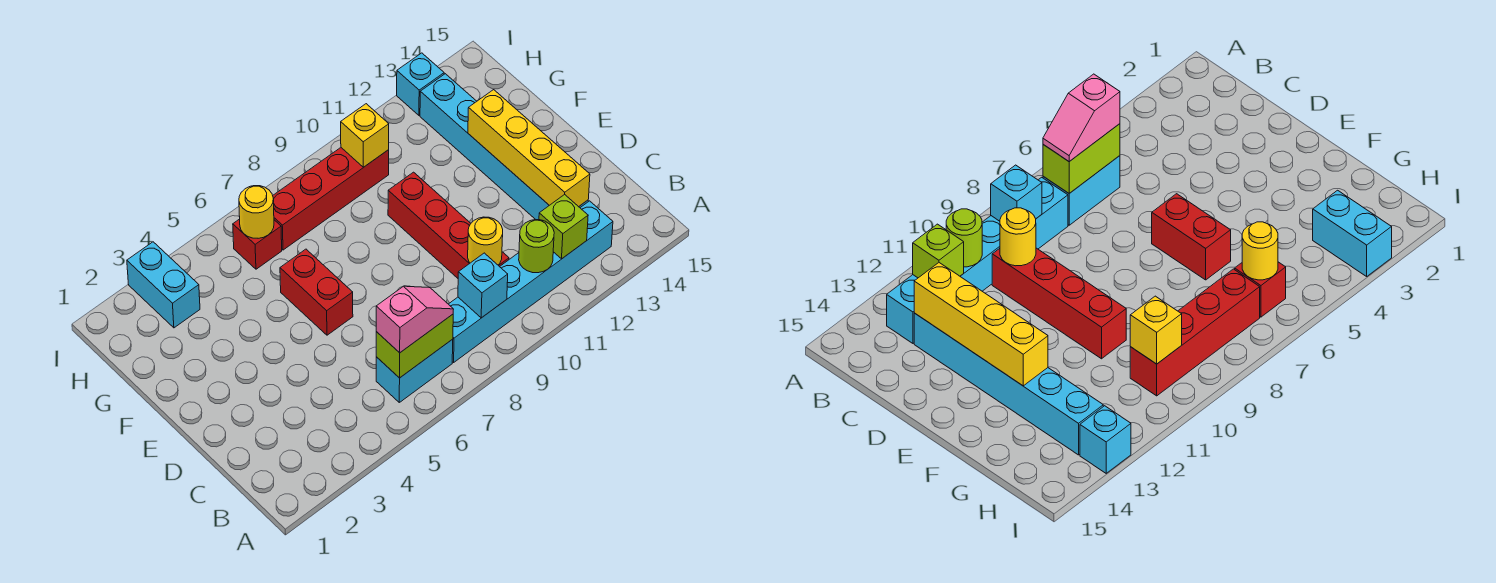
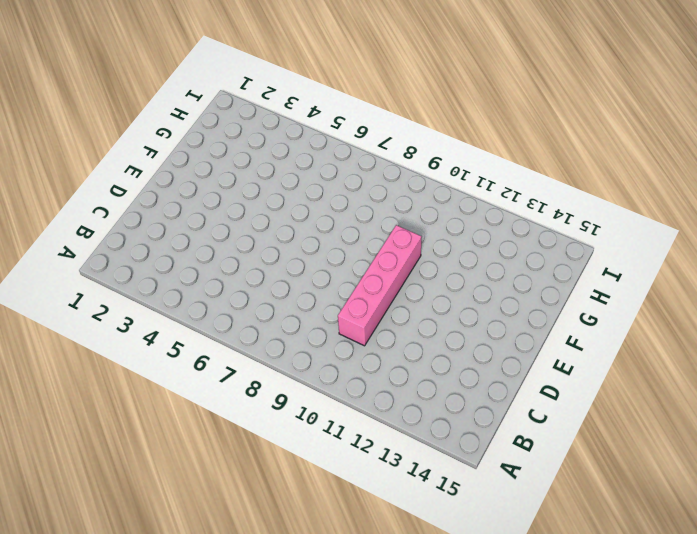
pink 1x4 brick [338,225,421,346] -> red 1x4 brick [388,172,509,278]
none -> cyan 1x2 brick [376,339,453,402]
none -> cyan 1x6 brick [449,201,613,362]
none -> cyan 1x6 brick [420,74,588,220]

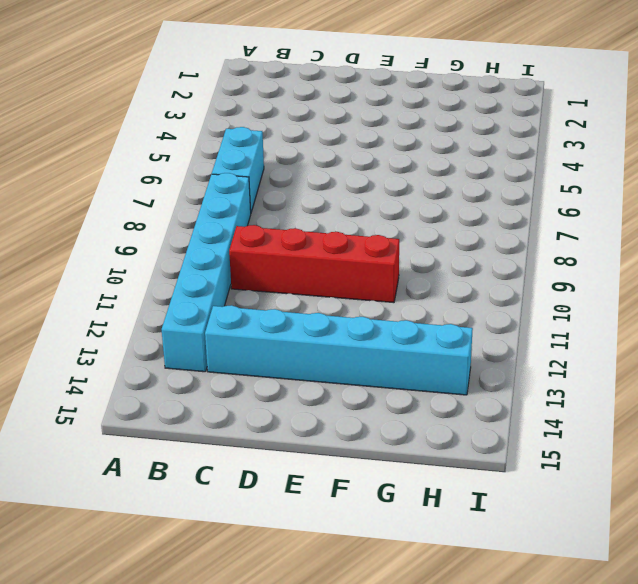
none -> red 1x2 brick [280,249,353,335]
none -> cyan 1x2 brick [127,242,200,328]
none -> red 1x1 brick [233,219,282,269]

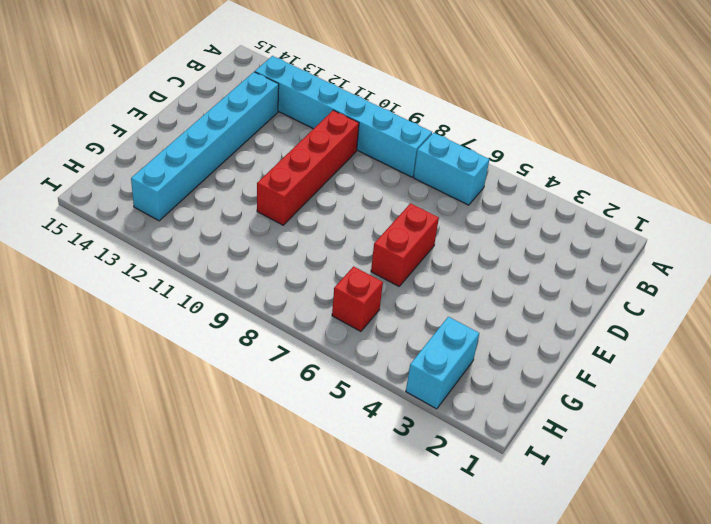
none -> red 1x4 brick [273,148,389,250]
none -> cyan 1x1 brick [397,53,444,115]
none -> lime 1x2 brick [376,314,453,378]

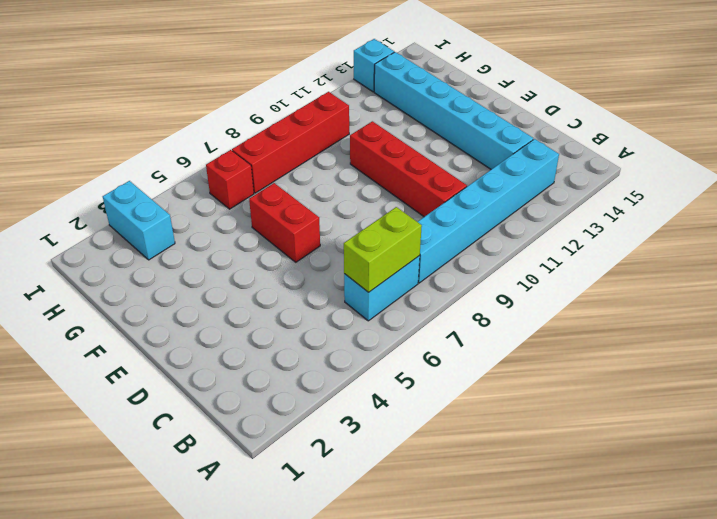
none -> cyan 1x1 brick [458,253,508,318]
none -> lime 1x1 round brick [519,220,554,273]
none -> lime 1x1 brick [539,194,588,259]

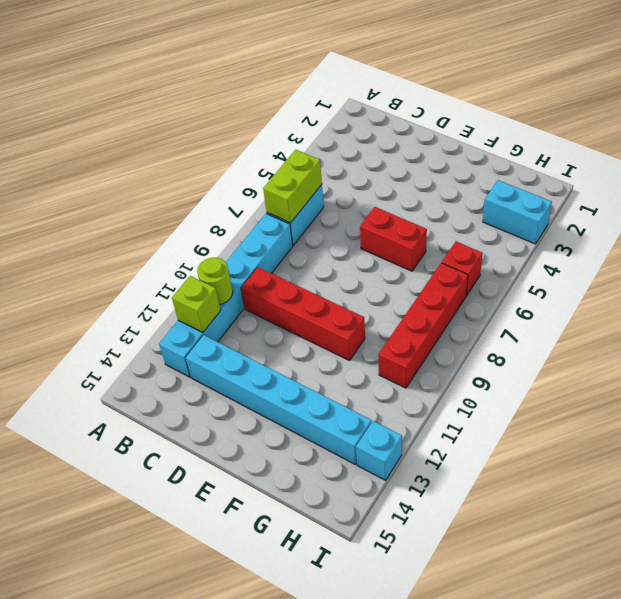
none -> cyan 1x1 brick [458,253,508,318]
none -> yellow 1x1 round brick [468,217,503,265]
none -> yellow 1x4 brick [468,90,590,207]

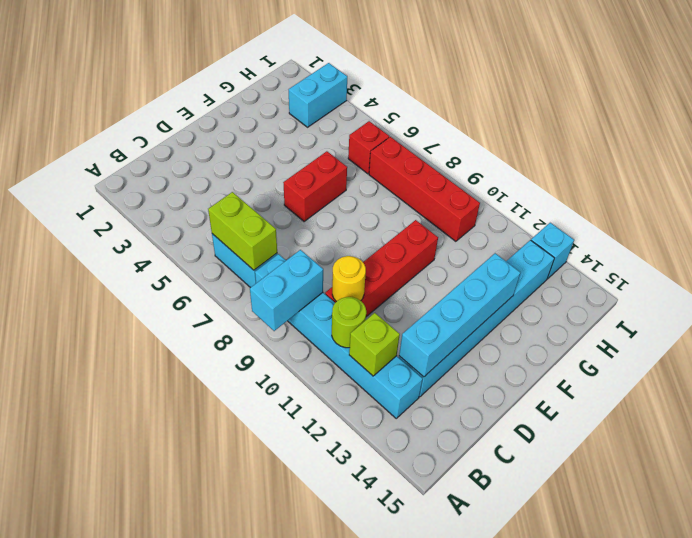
cyan 1x2 brick [250,250,323,331] -> cyan 1x1 brick [458,253,508,318]
cyan 1x4 brick [399,253,520,377] -> yellow 1x4 brick [468,90,590,207]
none -> yellow 1x1 round brick [239,186,274,238]
none -> yellow 1x1 brick [341,104,389,167]
none -> pink 1x2 slope [376,286,454,353]

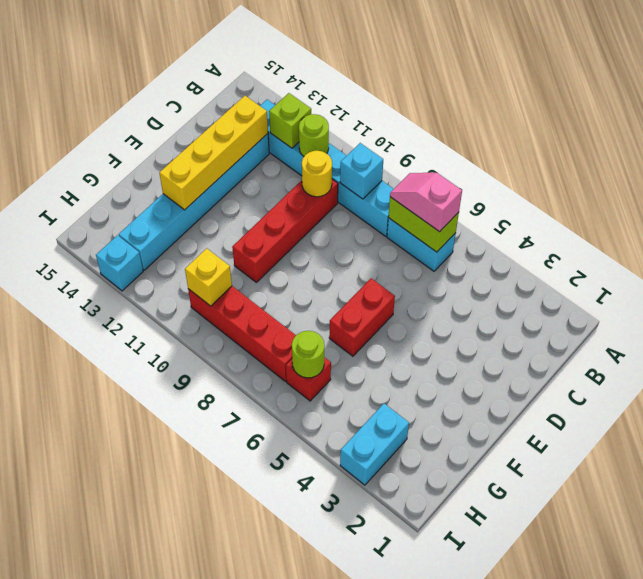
lime 1x1 round brick [292,331,324,378] -> yellow 1x1 round brick [239,186,274,238]

